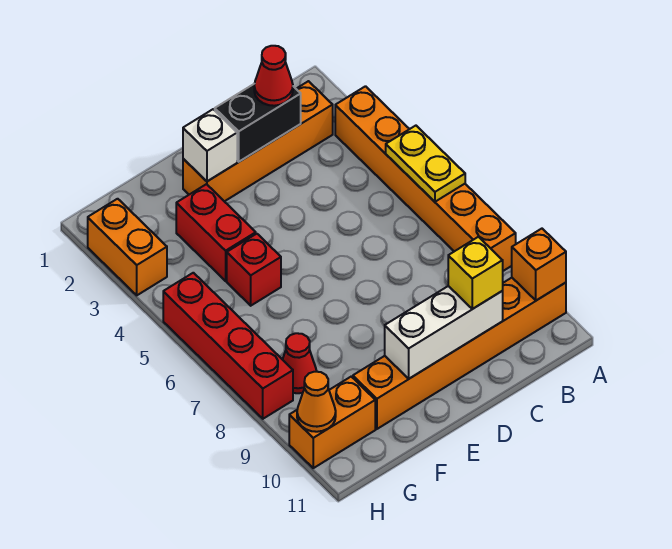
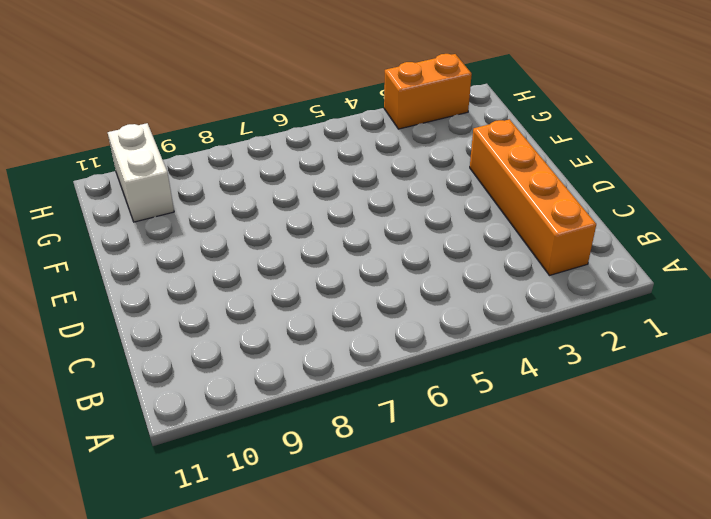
white 1x2 brick [108,123,174,222] -> orange 1x2 brick [289,377,375,468]
none -> orange 1x6 brick [335,86,516,271]
none -> orange 1x6 brick [353,278,566,429]
none -> red 1x2 brick [176,184,256,281]

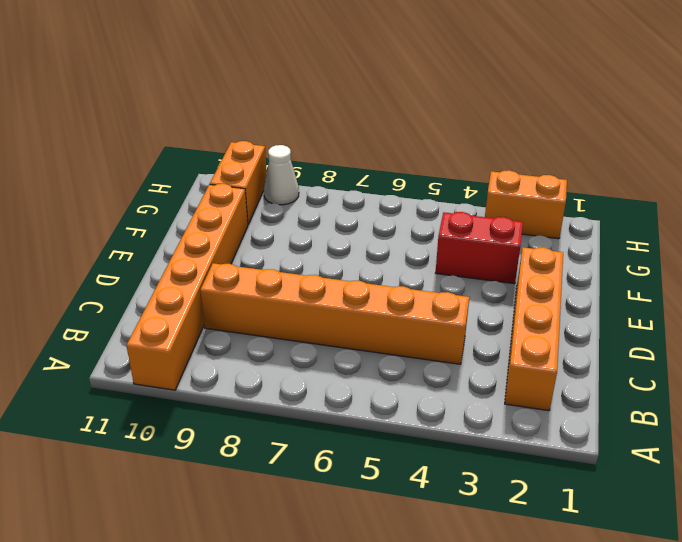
orange 1x6 brick [200,263,469,364] -> orange 1x6 brick moved to [335,86,516,271]
white 1x1 cone [264,145,299,205] -> none
none -> red 1x1 brick [227,234,281,306]
none -> red 1x1 cone [283,333,317,393]
none -> red 1x4 brick [163,273,293,419]

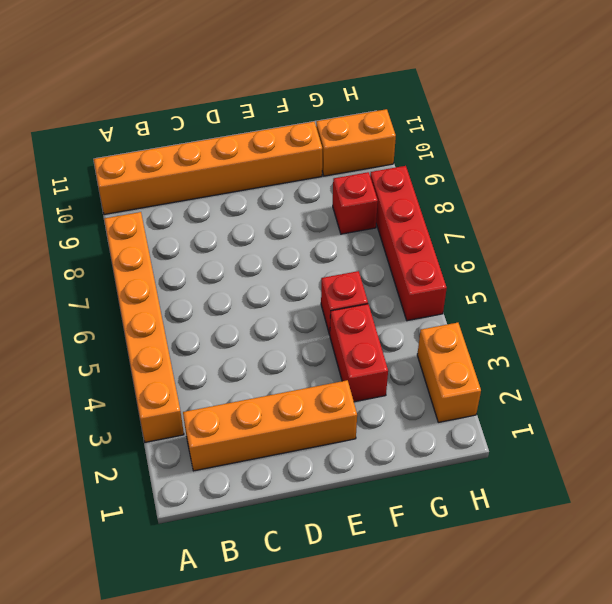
red 1x1 brick [333,172,378,234] -> red 1x1 cone [283,333,317,393]
none -> yellow 1x2 plate [386,126,465,202]
none -> orange 1x1 brick [512,229,566,300]
none -> black 1x2 brick [215,84,301,162]

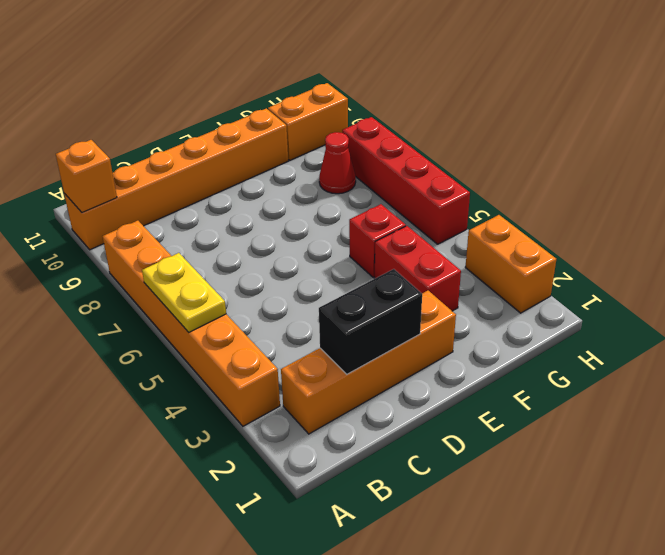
none -> white 1x3 brick [385,286,503,379]
none -> white 1x1 brick [183,109,237,181]
none -> orange 1x1 cone [297,372,336,432]

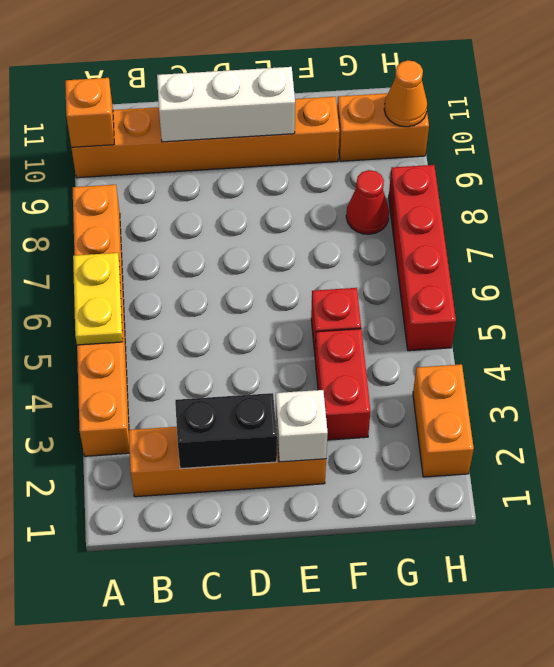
none -> red 1x1 cone [254,46,293,106]
none -> yellow 1x1 brick [448,237,503,309]

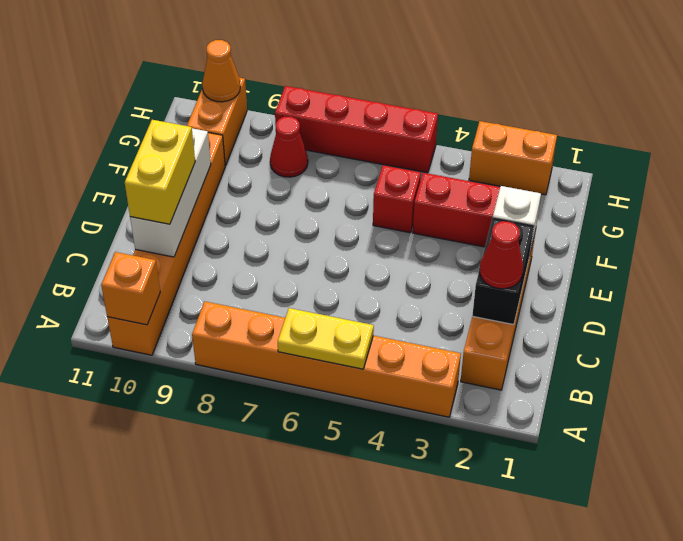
yellow 1x2 brick [125,120,195,224] -> yellow 1x1 brick [448,237,503,309]

